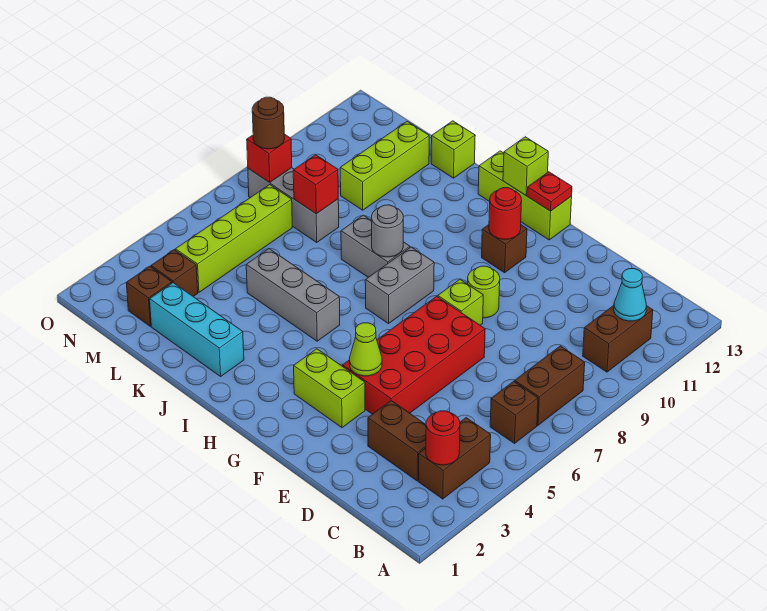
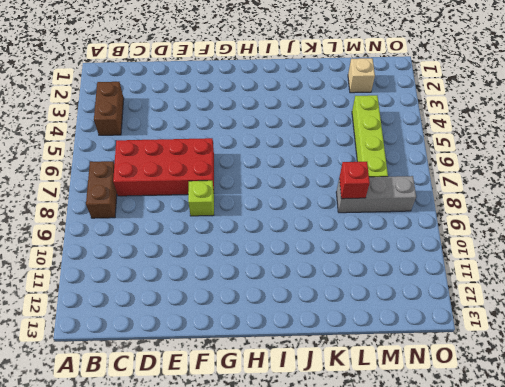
red 2x4 brick [113,138,214,196] -> red 2x4 brick turned to [343,296,485,414]
tan 1x1 brick [348,58,375,93] -> brown 1x1 brick [126,266,172,326]
none -> brown 1x1 brick [490,381,538,443]
none -> brown 1x2 brick [583,305,653,372]
none -> brown 1x2 brick [368,401,426,481]
none -> lime 1x2 brick [294,349,365,428]

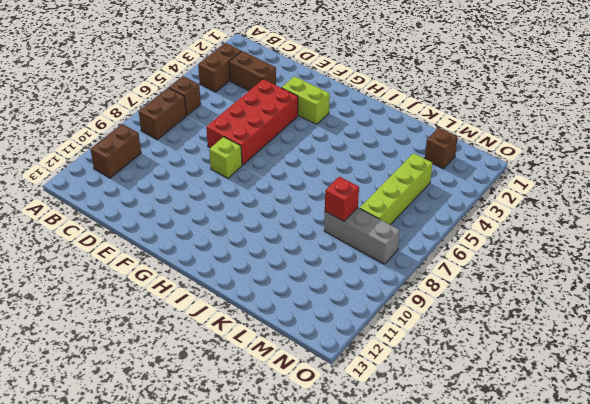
none -> lime 1x1 round brick [468,266,500,318]
none -> brown 1x1 brick [482,225,527,273]
none -> lime 1x3 brick [478,151,572,240]
none -> grey 1x2 brick [365,247,434,324]

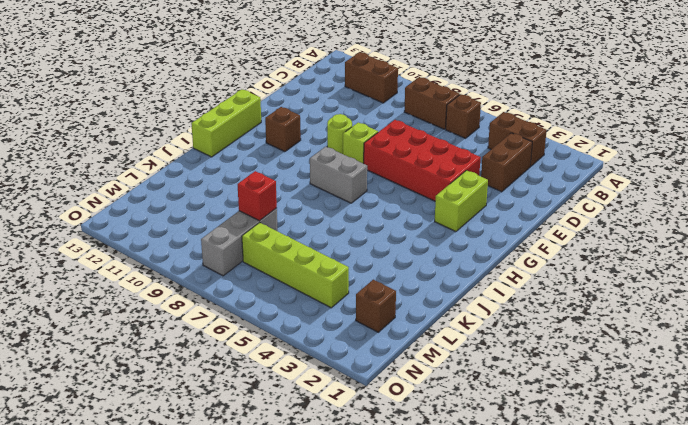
none -> grey 1x3 brick [246,249,340,341]
none -> grey 1x2 brick [341,215,410,277]
none -> cyan 1x3 brick [150,283,244,376]
none -> lime 1x1 brick [431,121,475,178]

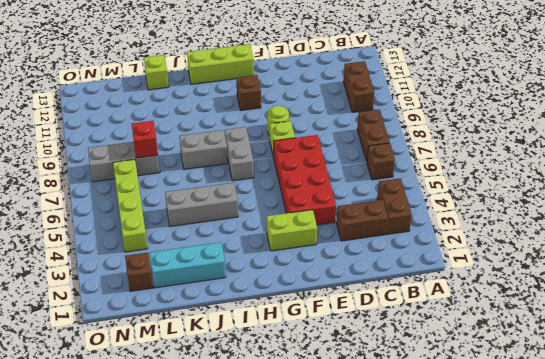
none -> lime 1x3 brick [340,121,429,210]
none -> brown 1x1 brick [151,250,198,297]
none -> red 1x1 round brick [426,411,460,465]
none -> cyan 1x1 cone [614,269,647,321]

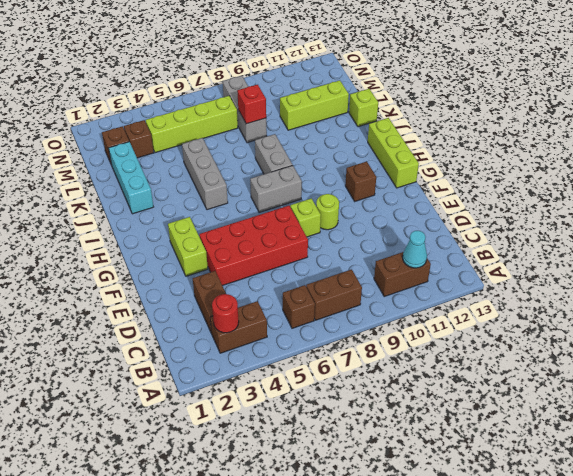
none -> lime 1x1 cone [350,323,382,376]
none -> red 1x1 round brick [489,188,522,239]
none -> red 1x1 plate [527,172,572,211]
none -> lime 1x1 brick [503,137,548,195]

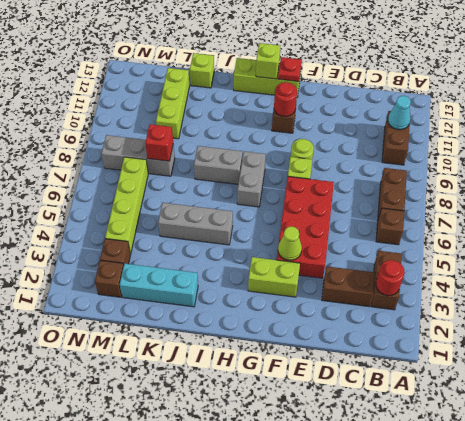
none -> grey 1x1 round brick [372,205,403,257]
none -> red 1x1 brick [247,134,292,183]
none -> brown 1x1 round brick [252,97,284,149]

